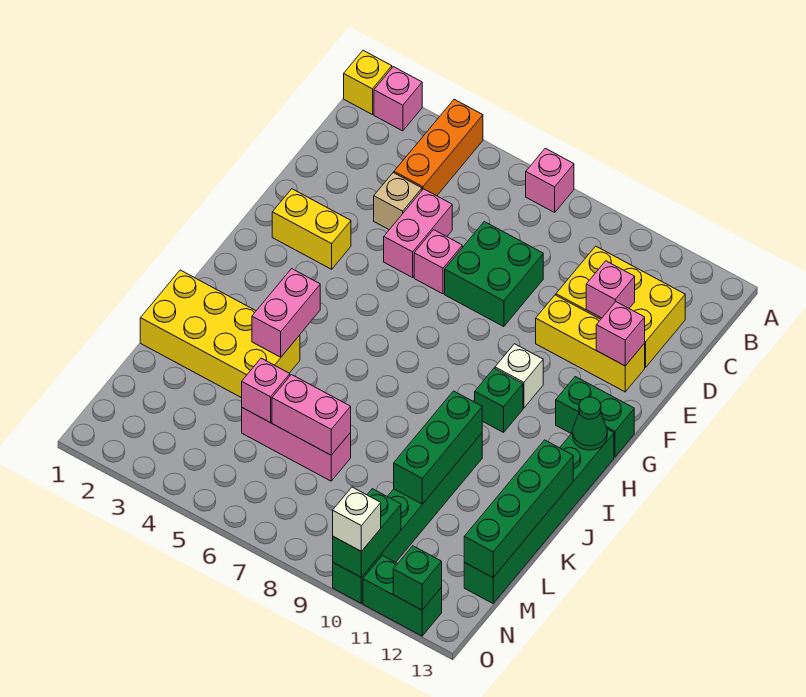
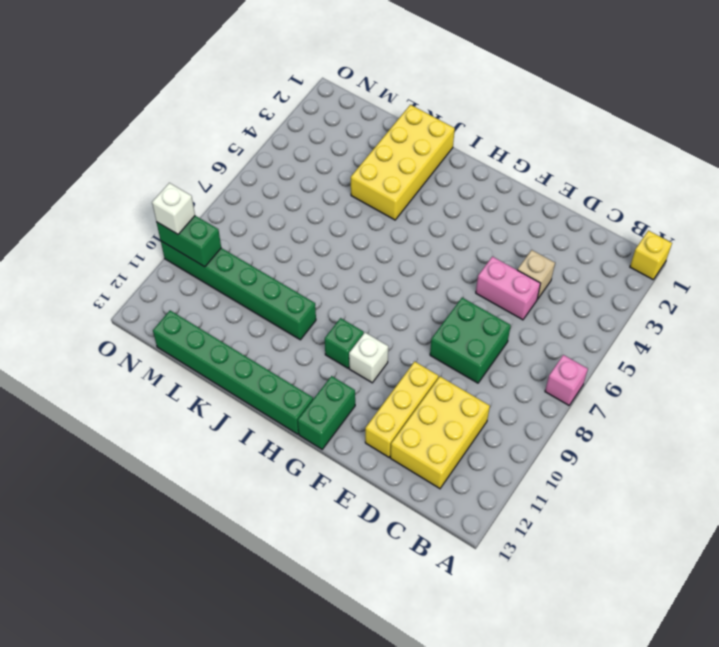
none -> pink 1x1 brick [374,67,422,131]
none -> orange 1x3 brick [394,99,483,196]
none -> pink 1x1 brick [414,230,462,294]
none -> yellow 1x2 brick [272,189,351,269]

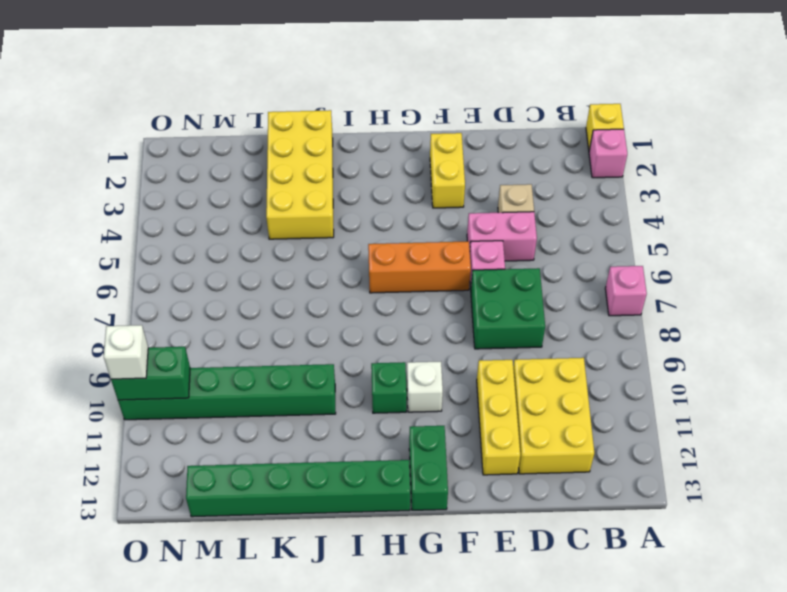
orange 1x3 brick [368,241,471,293] -> orange 1x3 brick moved to [394,99,483,196]
none -> pink 1x3 brick [242,408,351,481]
none -> green 1x2 brick [363,556,442,636]
none -> pink 1x1 brick [586,261,635,318]
none -> pink 1x1 brick [596,302,645,366]

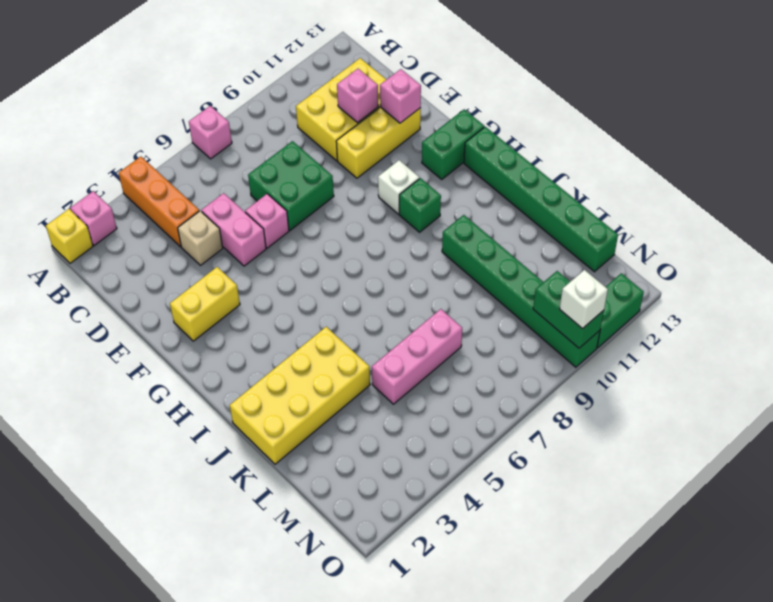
none -> green 1x1 cone [573,397,607,450]
none -> pink 1x2 brick [252,269,320,357]
none -> green 1x3 brick [394,391,482,504]
none -> green 1x4 brick [464,440,573,578]

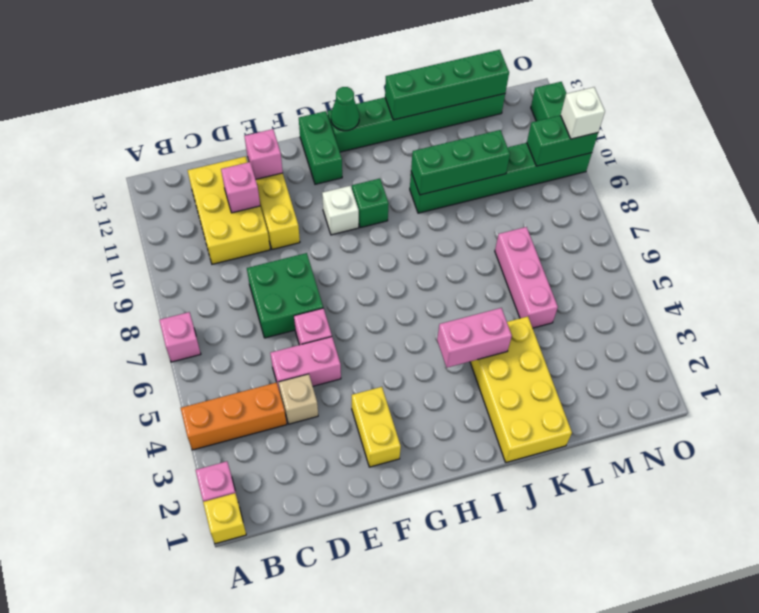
none -> pink 1x1 brick [242,358,290,422]
none -> pink 1x2 brick [272,375,351,455]
none -> green 1x1 brick [393,546,442,610]

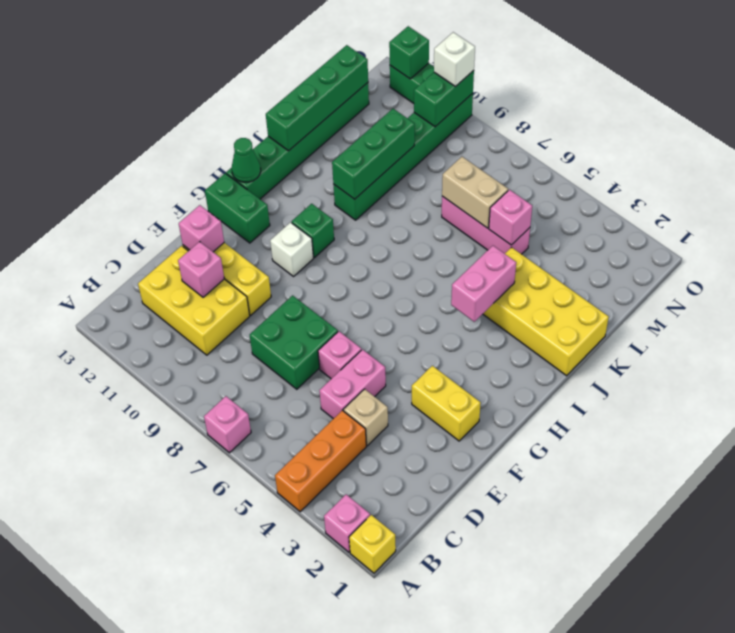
tan 1x2 brick [442,157,508,228] -> pink 1x2 brick [272,375,351,455]

